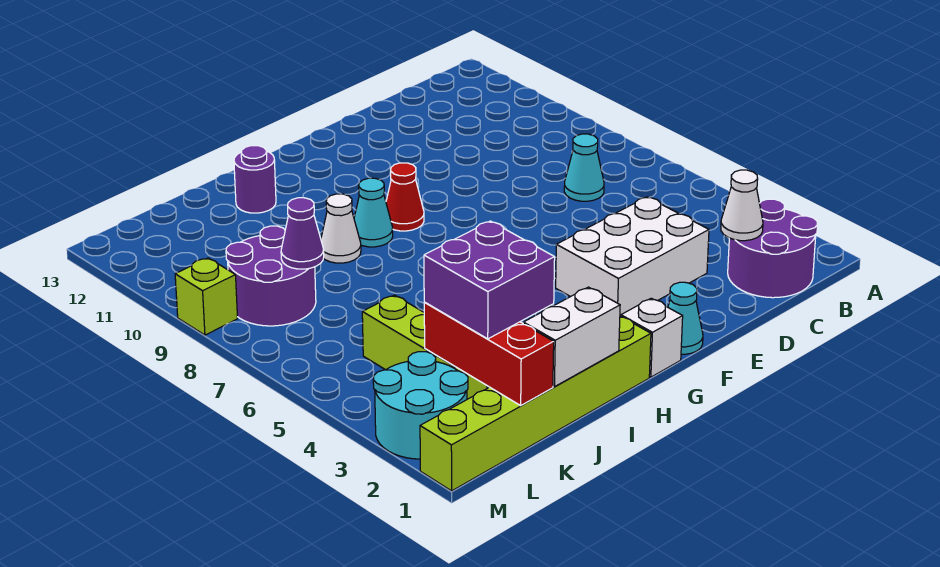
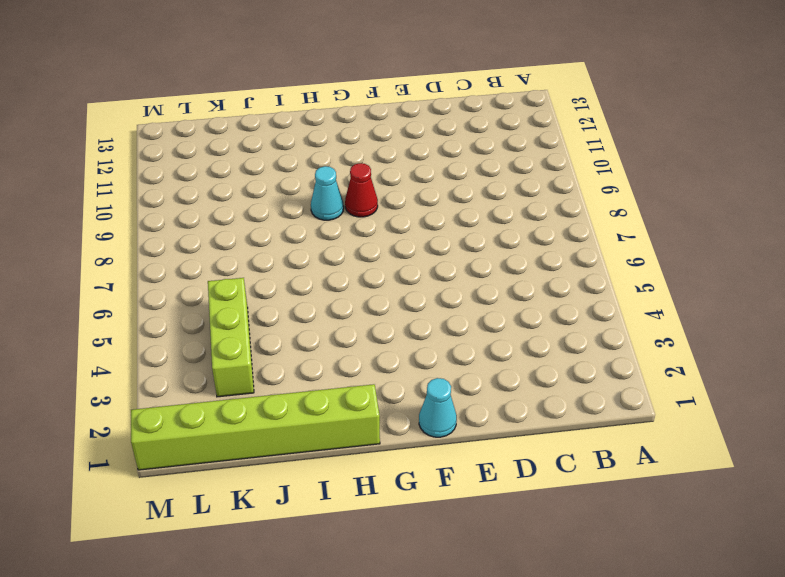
none -> purple 2x2 round brick [728,199,818,298]
none -> cyan 1x1 cone [564,134,604,201]
none -> white 2x3 brick [556,197,709,316]

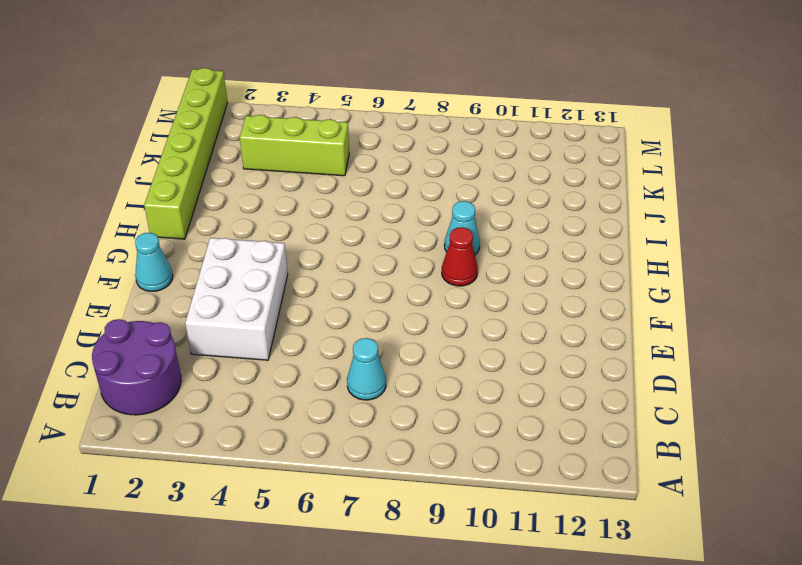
none -> white 1x1 brick [621,298,683,377]
none -> white 1x1 cone [321,194,361,263]
none -> purple 1x1 round brick [234,146,276,213]

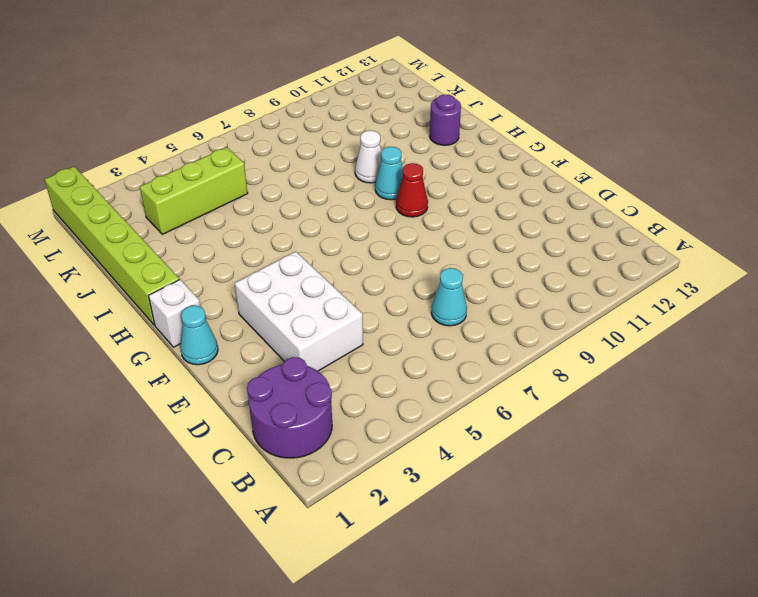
none -> purple 2x2 round brick [226,226,316,326]
none -> cyan 2x2 round brick [373,352,468,459]
none -> lime 1x1 brick [175,258,238,335]

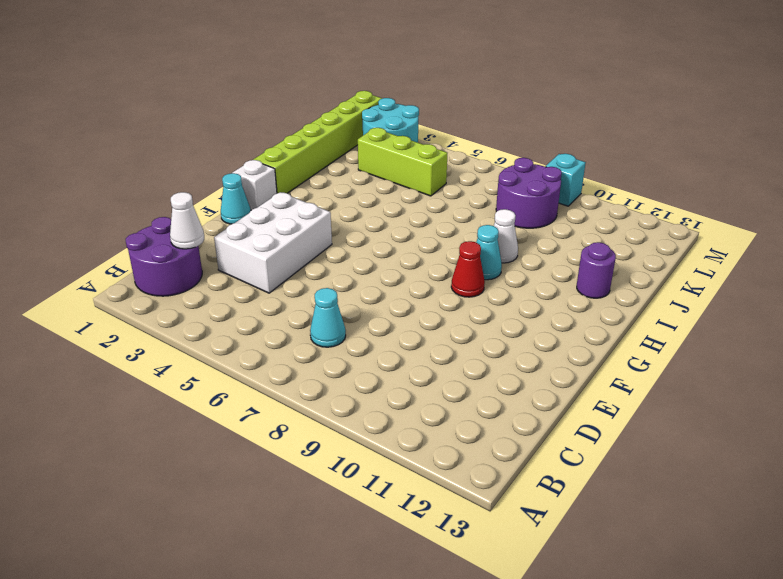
cyan 1x1 brick [546,154,586,206] -> lime 1x1 brick [175,258,238,335]
none -> white 1x2 brick [523,287,620,387]
none -> red 1x3 brick [424,303,554,405]
none -> purple 1x1 cone [281,198,324,269]

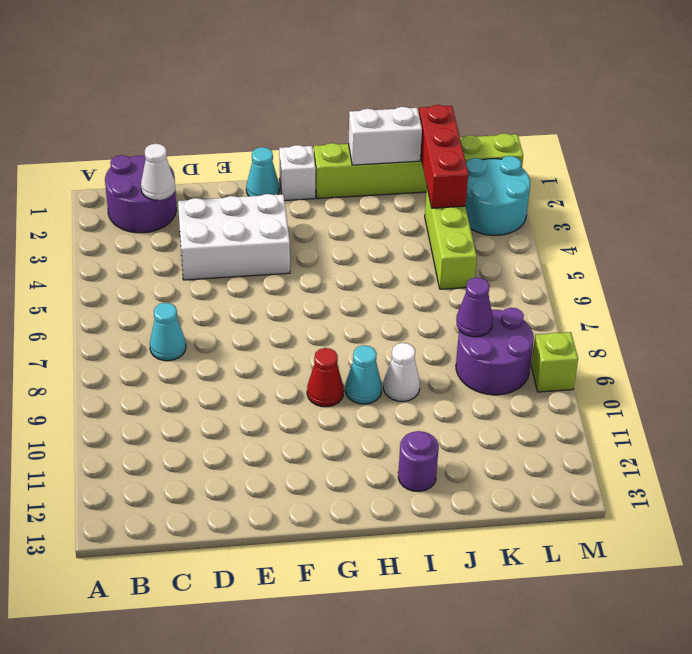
none -> purple 2x2 brick [424,221,555,339]

